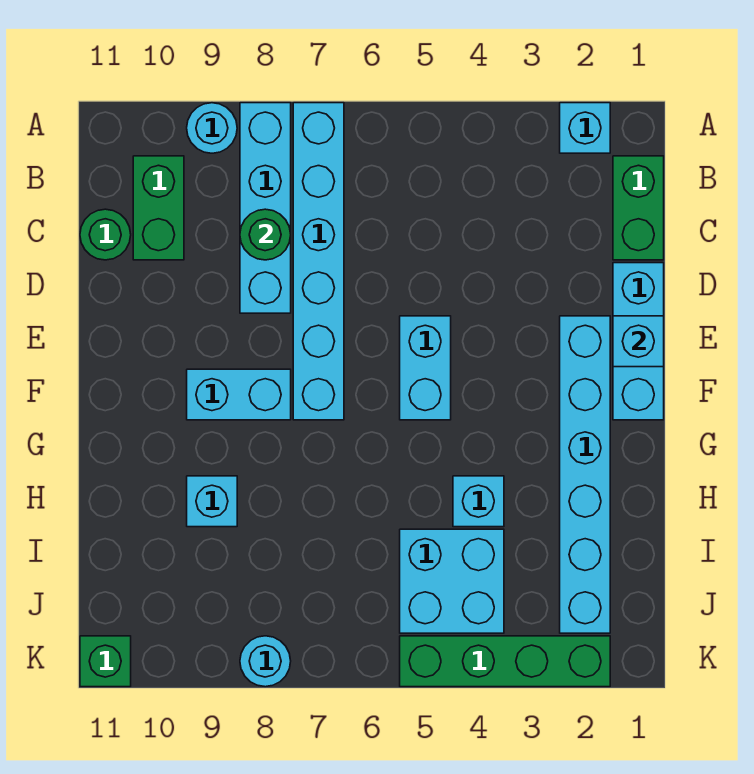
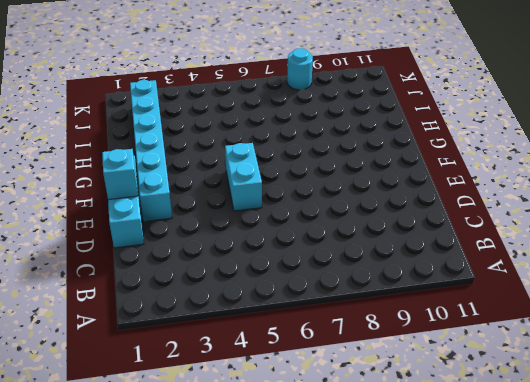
none -> cyan 1x1 brick [560,103,610,153]
none -> cyan 1x6 brick [293,103,344,420]
none -> cyan 1x4 brick [240,103,291,313]

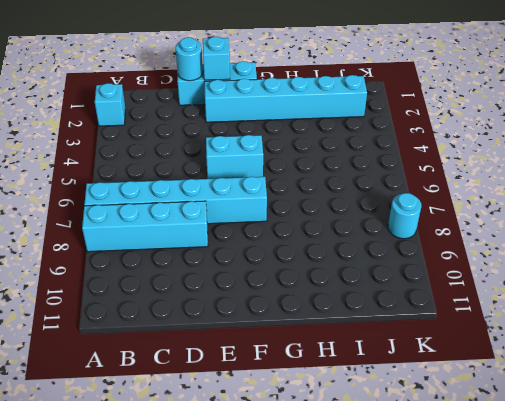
cyan 1x1 round brick [176,37,203,81] -> cyan 1x1 round brick moved to [187,103,237,153]
none -> green 1x2 brick [613,156,664,260]
none -> green 1x2 brick [133,156,184,260]
none -> green 1x1 round brick [80,209,131,260]

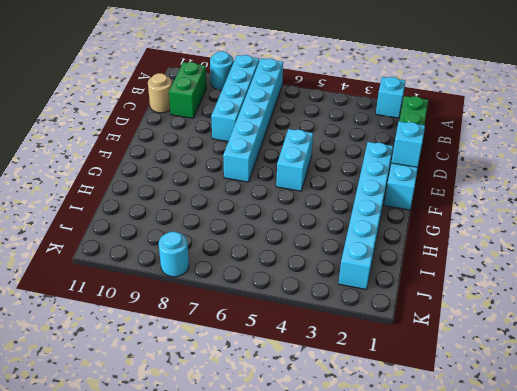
tan 1x1 round brick [148,73,172,113] -> green 1x1 round brick [80,209,131,260]
none -> cyan 1x2 brick [187,369,291,420]
none -> cyan 1x1 brick [453,476,504,527]
none -> cyan 1x1 brick [187,476,237,527]

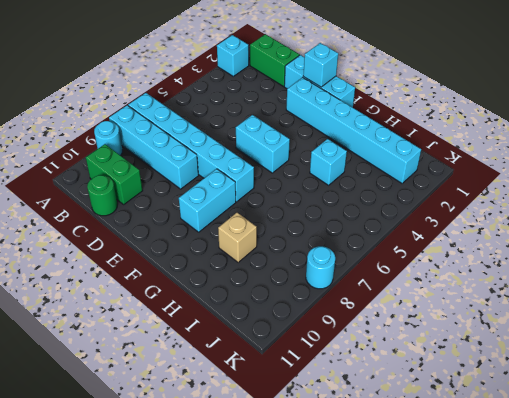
tan 1x1 brick [218,213,257,262] -> cyan 1x1 brick [187,476,237,527]
none -> cyan 2x2 brick [400,529,504,633]
none -> green 1x4 brick [400,636,610,687]
none -> green 1x1 brick [80,636,131,687]

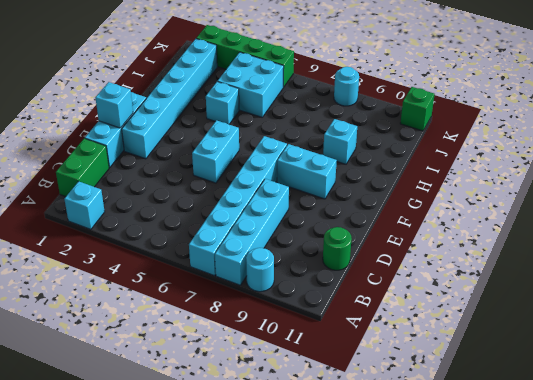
none -> green 1x2 brick [133,156,184,260]
none -> green 1x1 round brick [240,209,291,260]

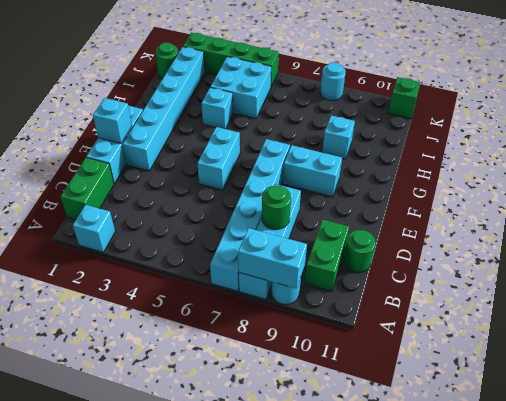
cyan 1x2 brick [238,228,307,289] -> none
green 1x1 round brick [155,43,178,79] -> none

